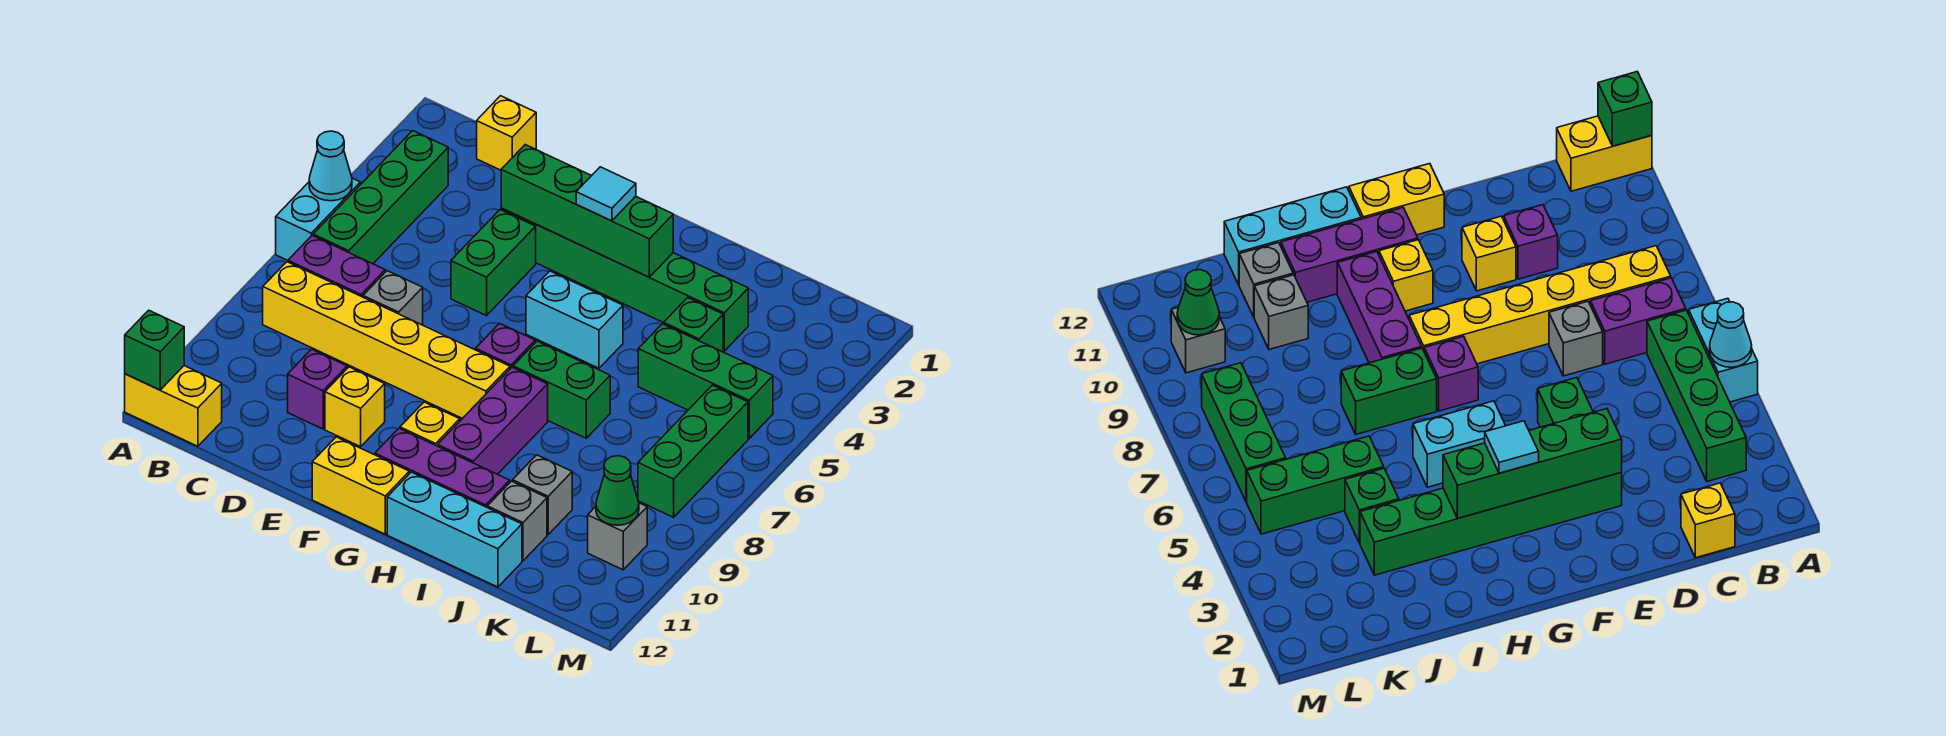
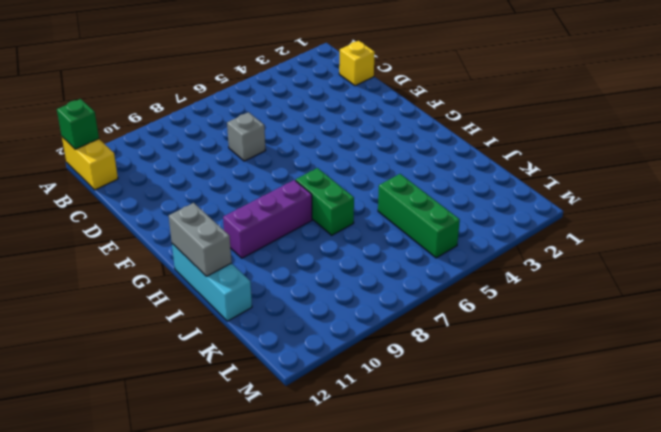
grey 1x2 brick [169,203,232,276] -> none
none -> cyan 1x2 brick [276,178,360,260]
none -> green 1x4 brick [313,131,448,264]
none -> purple 1x2 brick [288,236,385,297]
none -> yellow 1x6 brick [263,262,510,419]

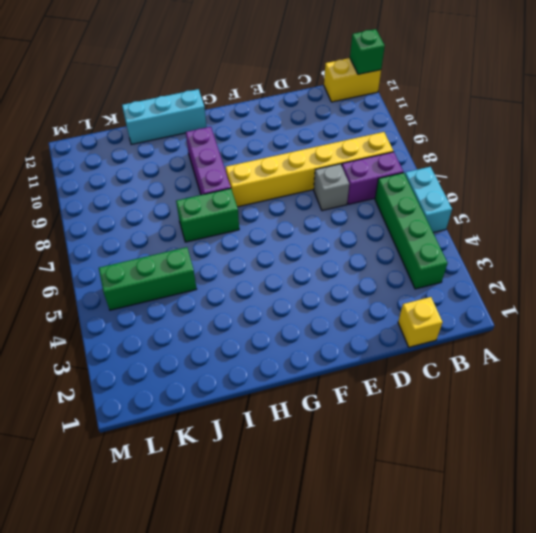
none -> purple 1x1 brick [288,349,347,429]
none -> green 1x6 brick [501,208,748,351]
none -> green 1x2 brick [451,210,536,316]
none -> yellow 1x1 brick [325,367,385,447]

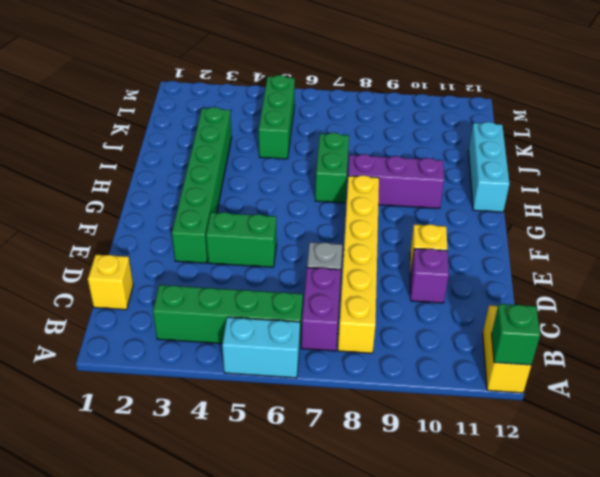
none -> yellow 1x2 brick [312,437,409,534]
none -> cyan 1x2 brick [526,271,623,368]
none -> purple 1x1 brick [476,323,535,369]
none -> yellow 1x1 brick [400,402,460,446]

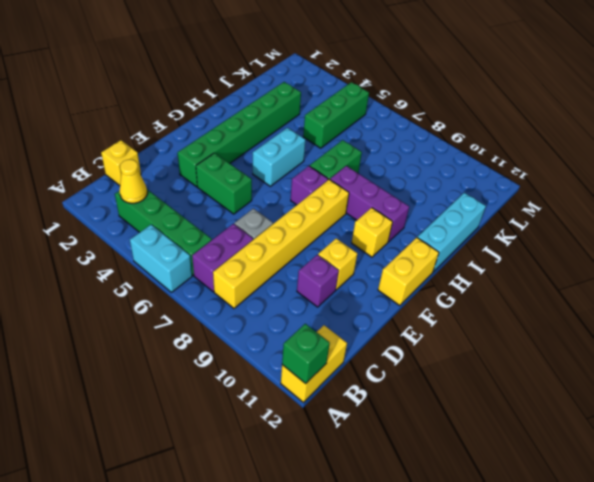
yellow 1x1 cone [119,160,147,203] -> none
none -> purple 1x3 brick [375,428,510,507]
none -> green 1x1 brick [664,298,723,352]
none -> grey 1x1 brick [513,455,572,534]
none -> grey 1x1 brick [487,481,547,561]

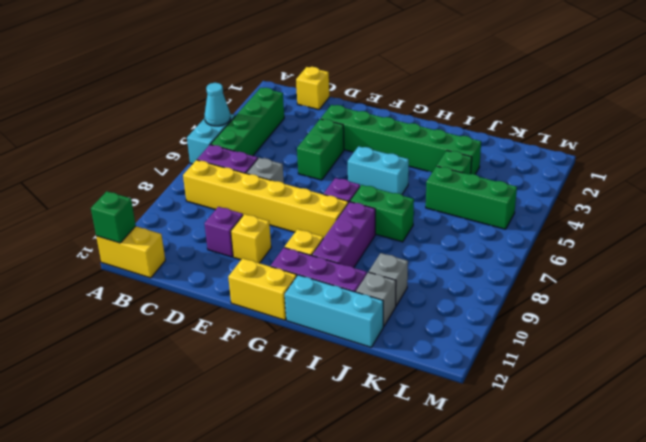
none -> green 1x3 brick [638,385,748,517]
none -> grey 1x1 brick [588,503,647,570]
none -> green 1x4 brick [501,145,673,277]
none -> green 1x1 cone [596,456,639,525]

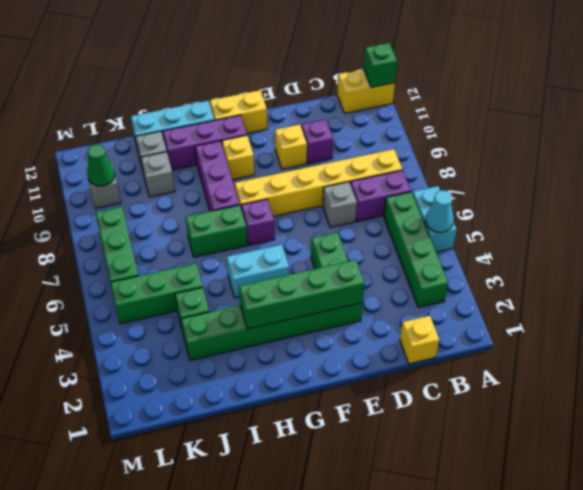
none -> cyan 1x1 tile [576,167,636,221]

